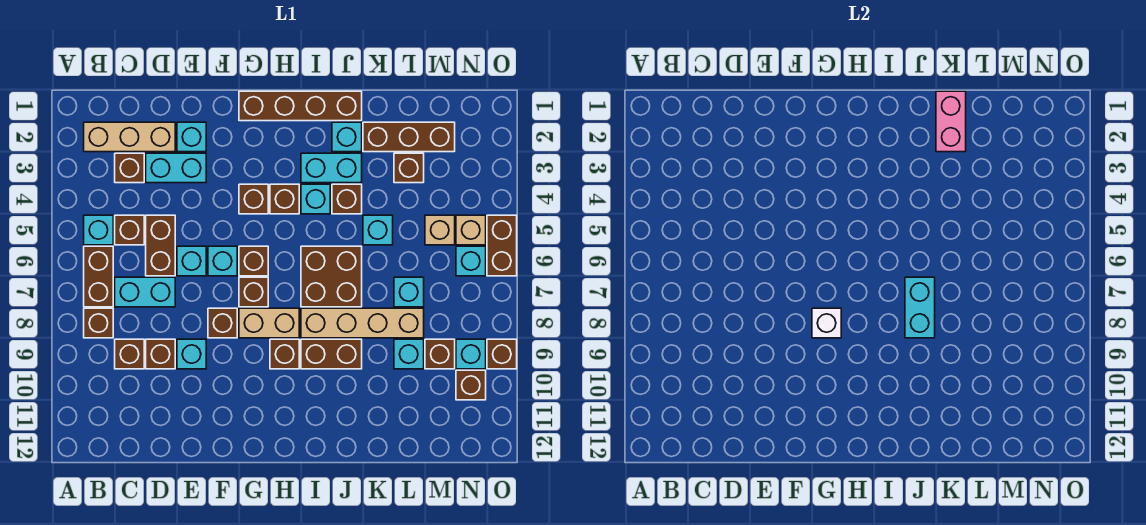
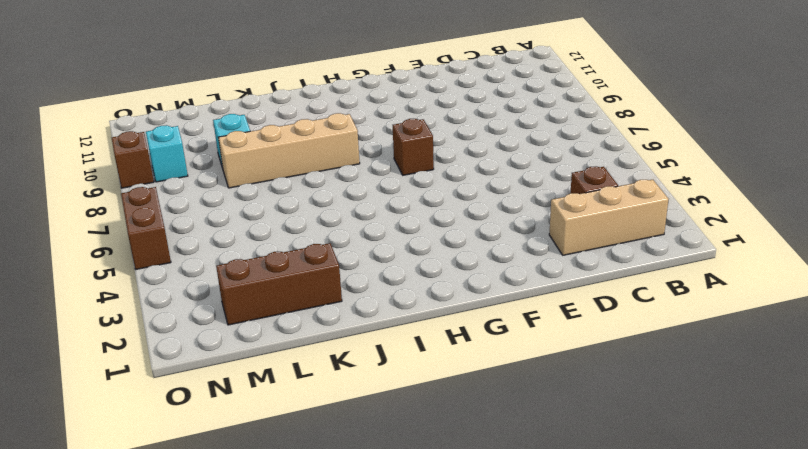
none -> cyan 1x1 brick [84,215,113,245]
none -> brown 1x2 brick [84,246,113,307]
none -> brown 1x1 brick [84,308,113,338]
none -> brown 1x1 brick [115,215,144,245]

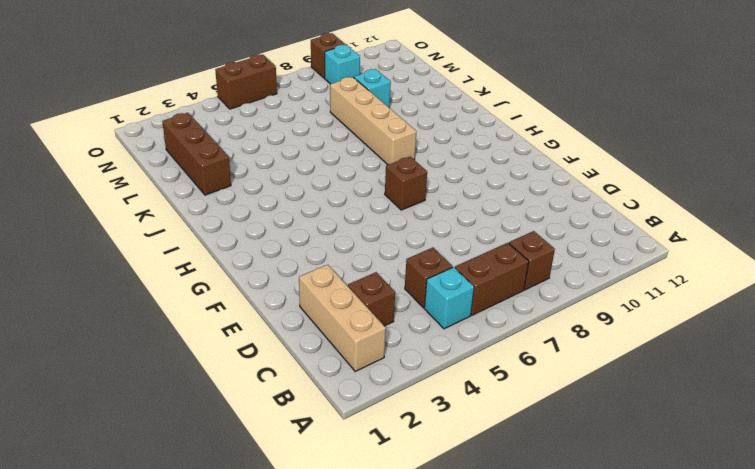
none -> cyan 1x2 brick [115,277,175,307]
none -> brown 1x1 brick [115,339,144,369]
none -> cyan 1x2 brick [146,153,206,183]
none -> brown 1x2 brick [146,215,175,276]

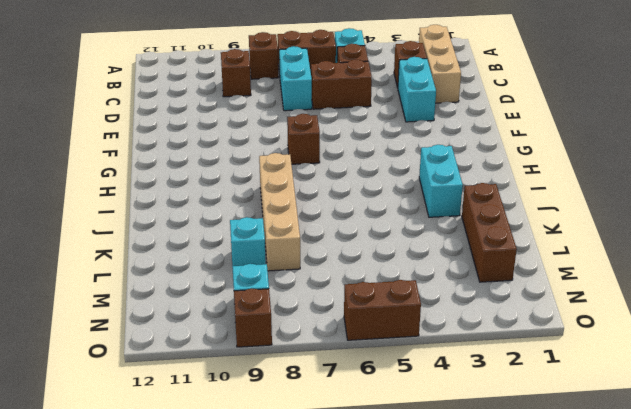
none -> brown 1x1 brick [146,339,175,369]
none -> cyan 1x1 brick [177,122,206,152]
none -> cyan 1x1 brick [177,246,206,276]
none -> cyan 1x1 brick [177,339,206,369]

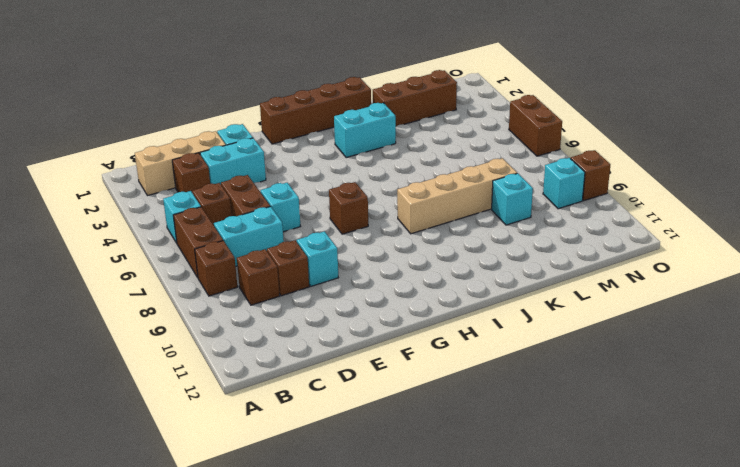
none -> cyan 1x1 brick [208,246,237,276]
none -> brown 1x1 brick [208,308,237,338]
none -> brown 1x1 brick [239,184,268,214]
none -> brown 1x1 brick [239,246,268,276]

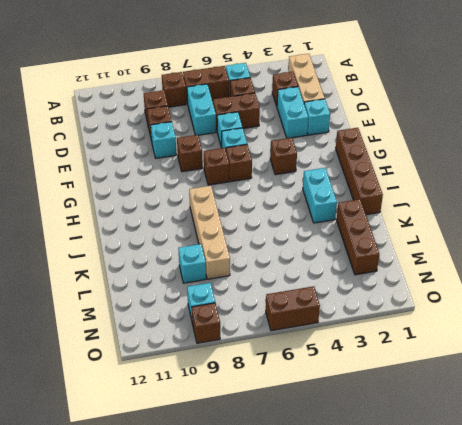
none -> tan 1x2 brick [239,308,299,338]
none -> brown 1x1 brick [270,184,299,214]
none -> brown 1x1 brick [270,339,299,369]
none -> cyan 1x1 brick [301,184,330,214]

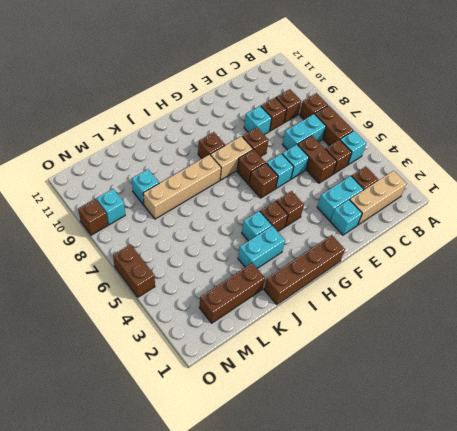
none -> brown 2x2 brick [301,246,362,307]
none -> brown 1x2 brick [301,339,362,369]
none -> cyan 1x1 brick [332,122,362,152]
none -> brown 1x1 brick [332,184,362,214]

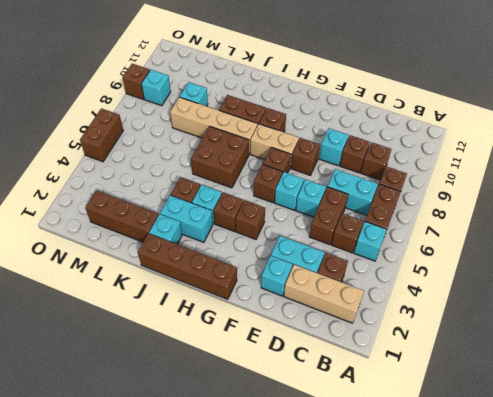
none -> cyan 1x1 brick [363,215,393,245]
none -> brown 1x1 brick [394,153,424,183]
none -> cyan 1x1 brick [394,277,424,307]
none -> tan 1x1 brick [425,215,455,245]

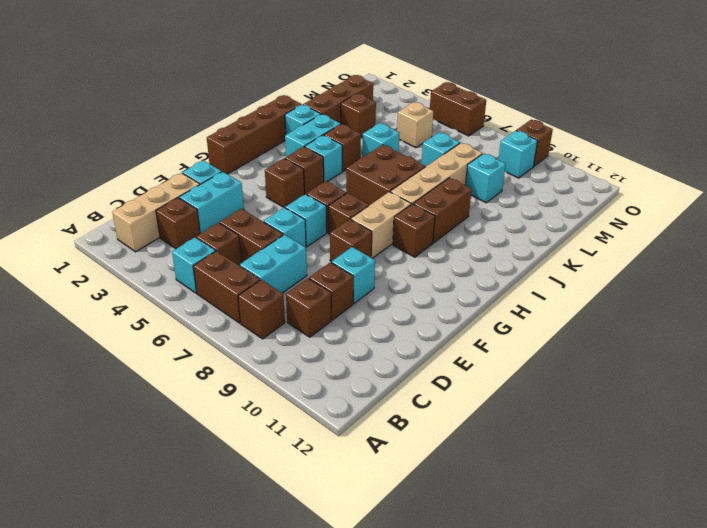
none -> brown 1x1 brick [425,339,455,369]
none -> tan 1x1 brick [456,215,486,245]
none -> cyan 1x1 brick [456,246,486,276]
none -> brown 1x1 brick [456,370,486,400]

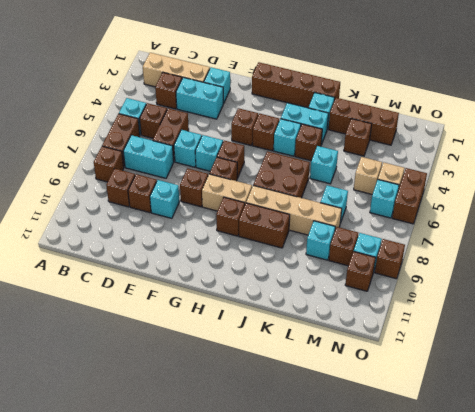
none -> white 1x1 brick [812,308,841,338]
none -> cyan 1x2 brick [905,277,935,338]
none -> pink 1x2 brick [936,91,966,152]

